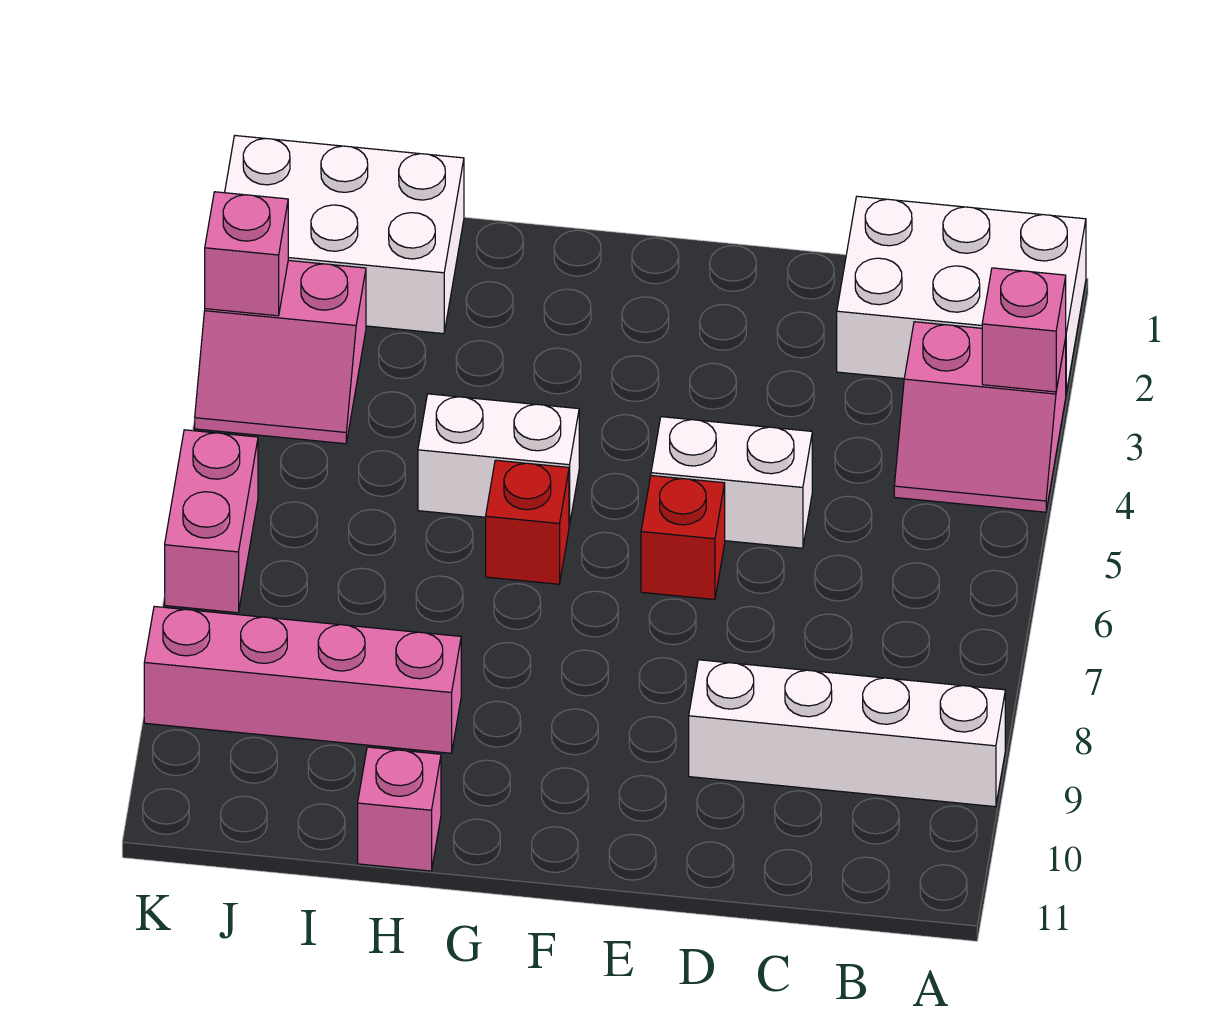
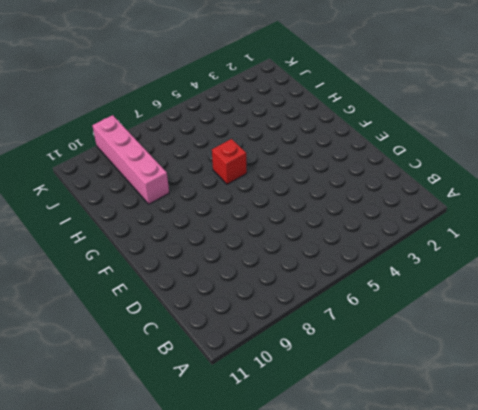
none -> white 2x3 brick [837,196,1086,393]
none -> pink 2x2 slope [894,322,1066,512]
none -> white 1x4 brick [689,660,1005,807]

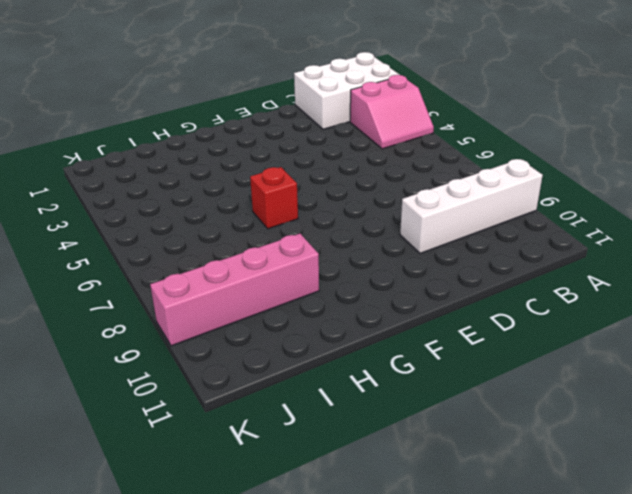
none -> white 1x2 brick [651,417,812,548]
none -> red 1x1 brick [641,476,725,600]
none -> white 1x2 brick [418,394,579,525]

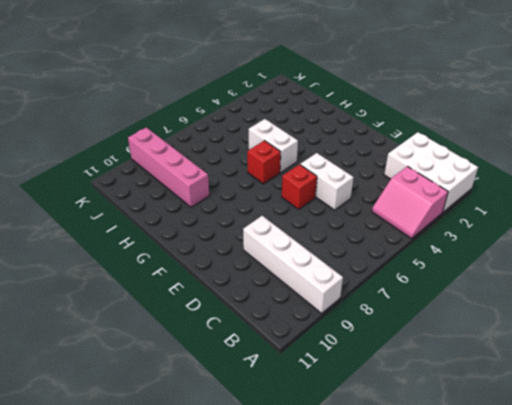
none -> pink 1x1 brick [358,747,441,871]
none -> white 2x3 brick [225,136,464,334]
none -> pink 2x2 slope [195,260,366,444]

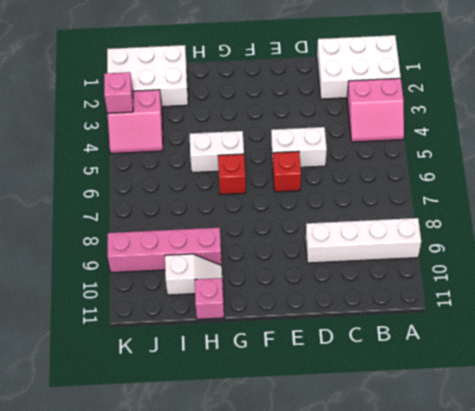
white 1x2 slope [165,254,223,295] -> none
none -> pink 1x2 brick [165,430,258,613]
none -> pink 1x1 brick [982,268,1066,392]

